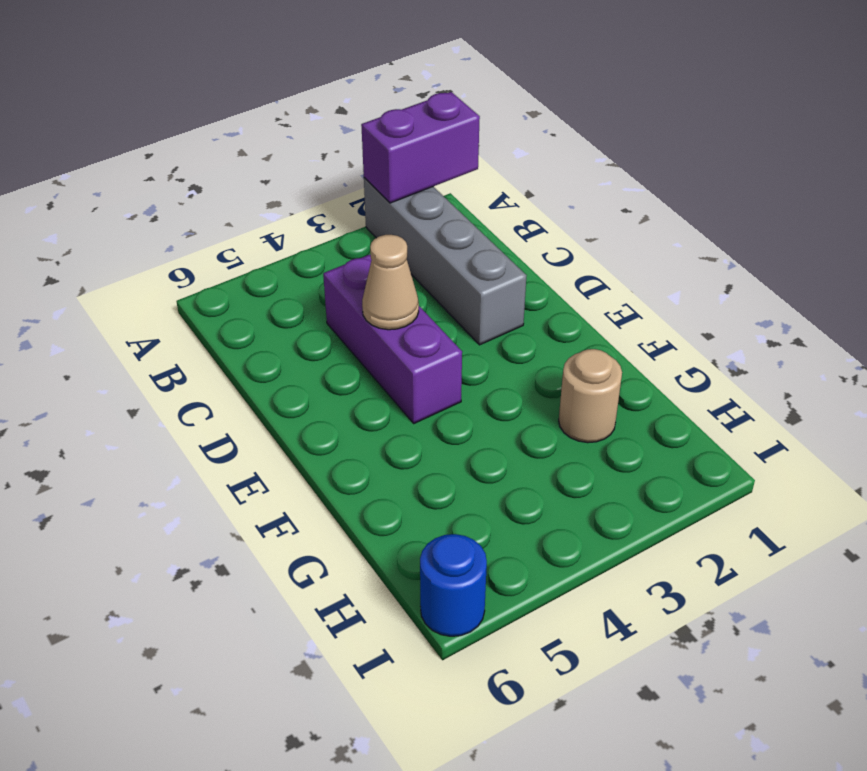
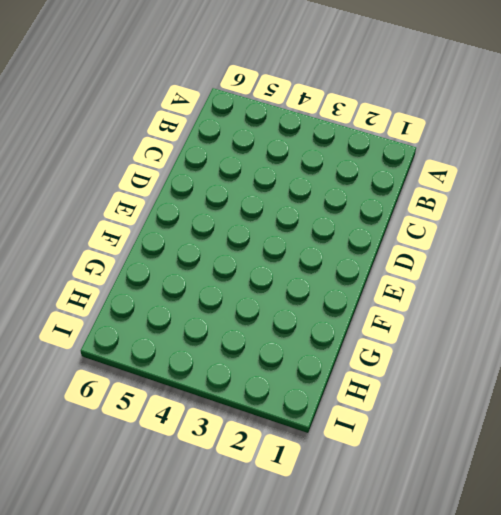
none -> grey 1x4 brick [364,178,526,345]
none -> purple 1x3 brick [323,254,462,423]

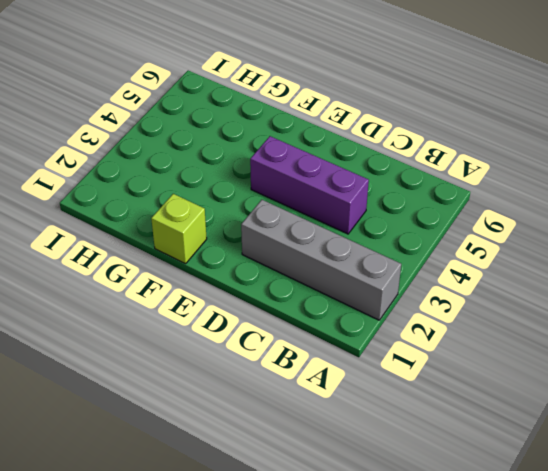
lime 1x1 brick [151,194,207,264] -> none
none -> tan 1x1 round brick [559,349,622,443]
none -> blue 1x1 round brick [420,534,487,636]

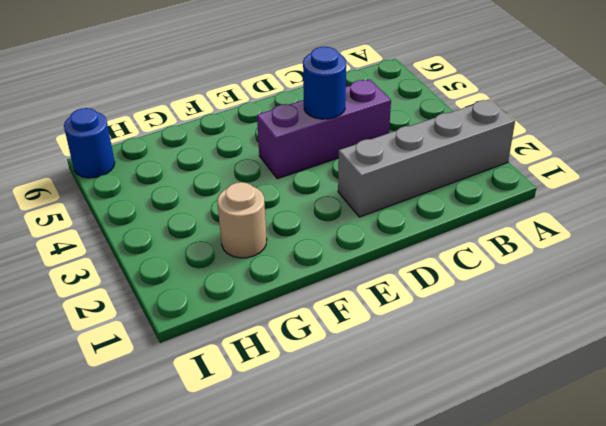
blue 1x1 round brick [303,47,346,119] -> tan 1x1 cone [362,235,419,330]
none -> purple 1x2 brick [361,92,480,203]

